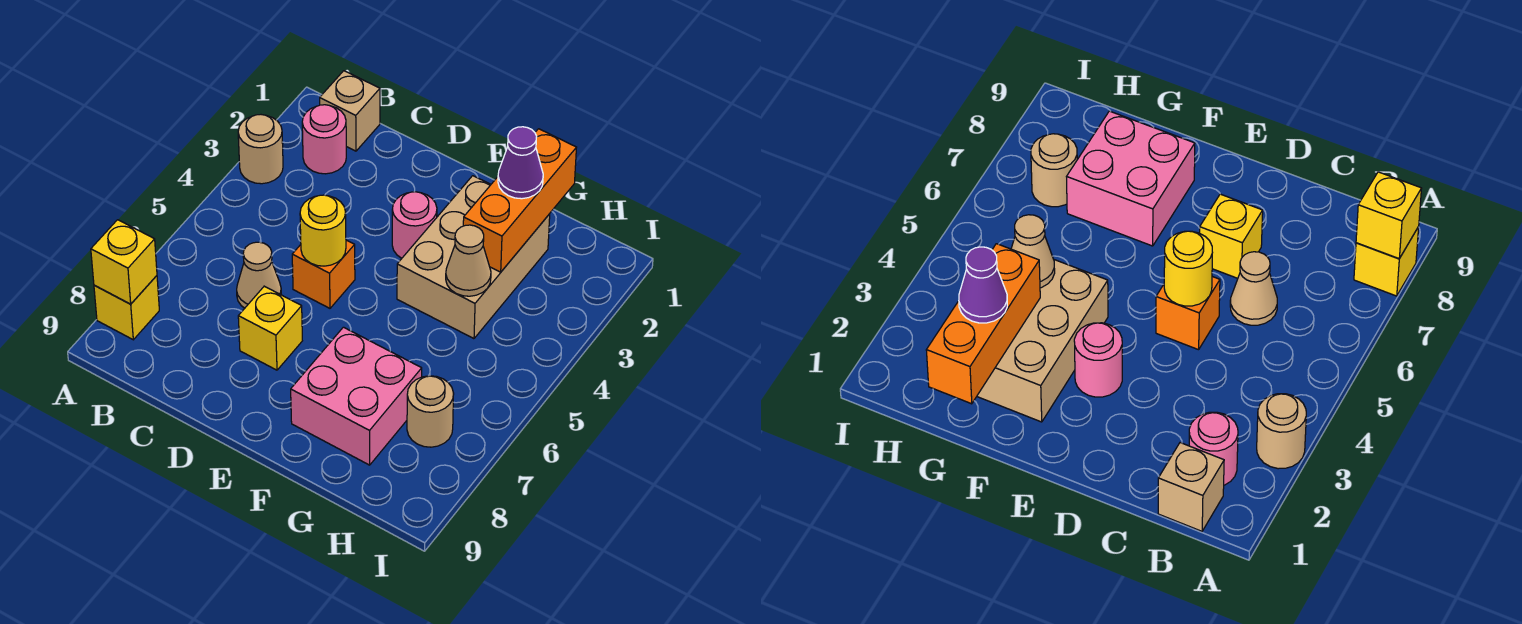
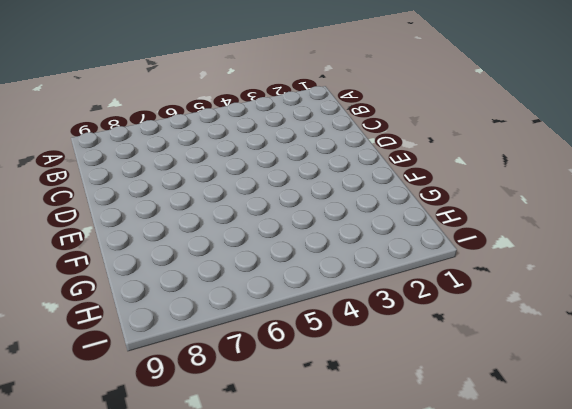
none -> tan 1x1 round brick [238,115,283,184]
none -> yellow 1x1 brick [94,276,159,340]
none -> tan 1x1 brick [320,71,380,151]

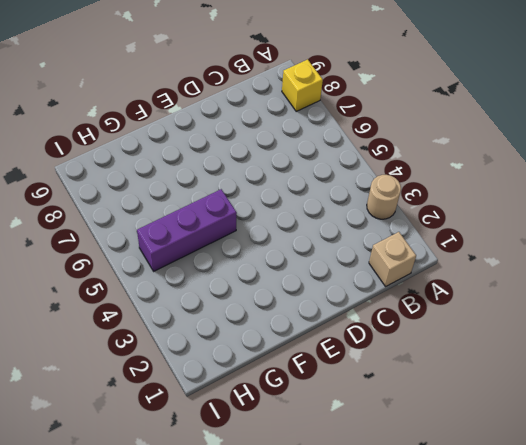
purple 1x3 brick [137,189,237,271] -> none
none -> pink 1x1 round brick [302,105,346,174]
none -> tan 1x1 cone [237,242,281,308]
none -> orange 1x1 brick [292,240,355,308]

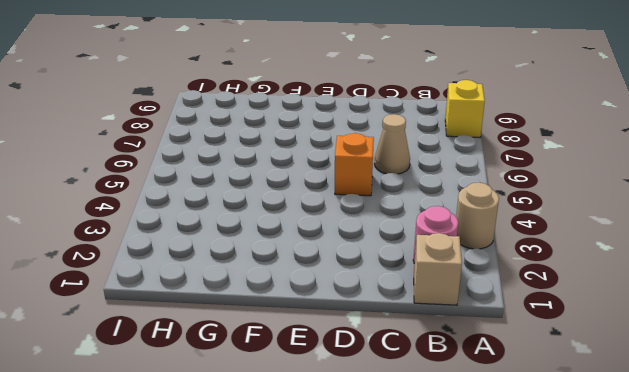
none -> yellow 1x1 brick [238,286,302,370]
none -> pink 1x1 round brick [392,192,437,258]
none -> tan 2x3 brick [397,176,550,339]

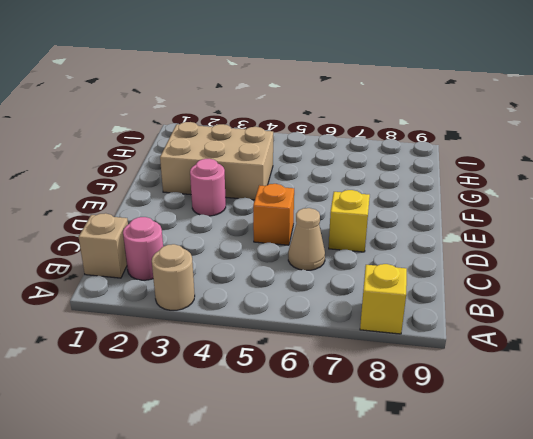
none -> pink 2x2 brick [291,327,422,465]
none -> tan 1x1 round brick [407,376,454,447]
none -> yellow 1x1 brick [91,220,157,304]

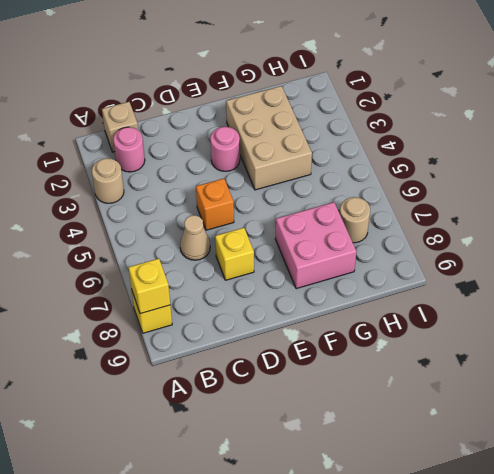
none -> yellow 1x1 round brick [300,195,346,266]
none -> orange 1x3 brick [463,129,577,272]
none -> tan 1x1 cone [446,225,491,296]

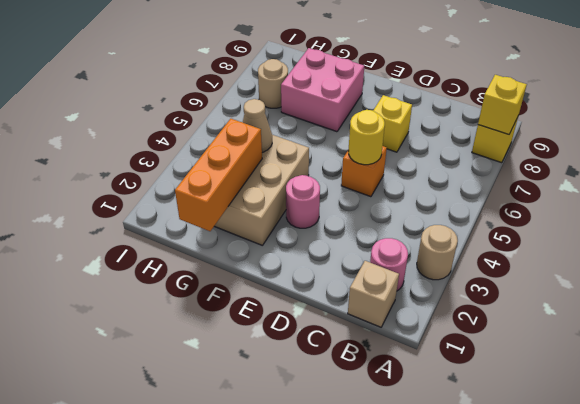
none -> tan 1x1 cone [237,242,281,308]
none -> purple 1x1 cone [498,127,543,199]

